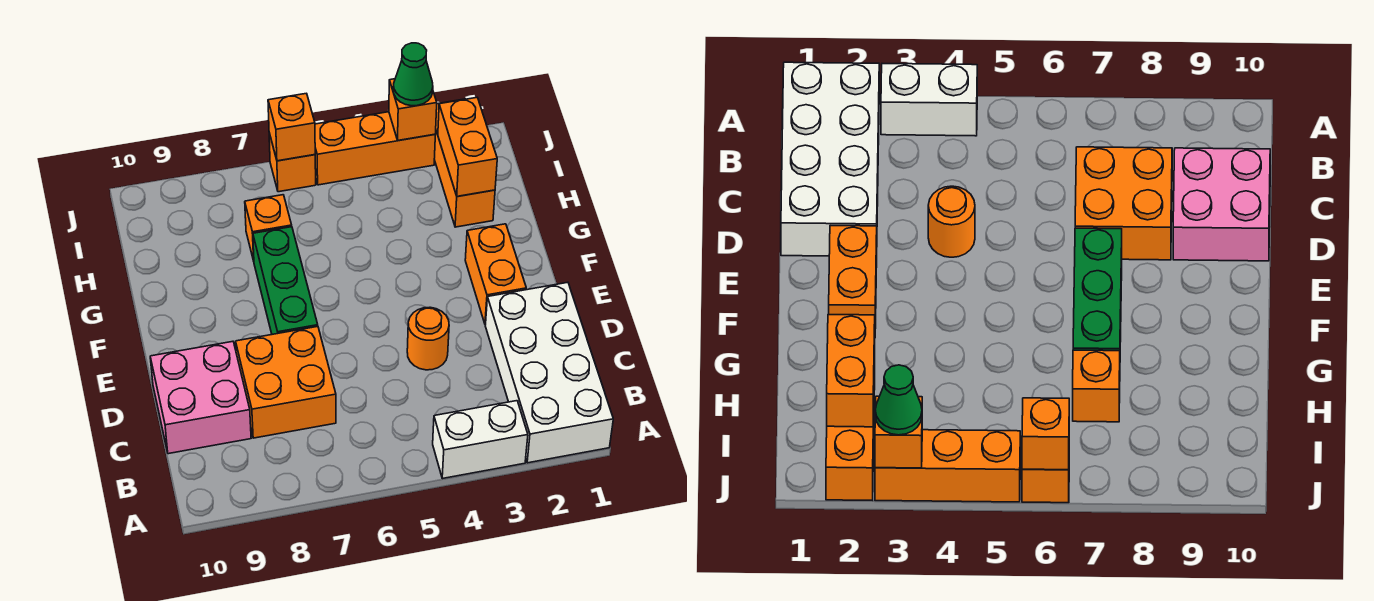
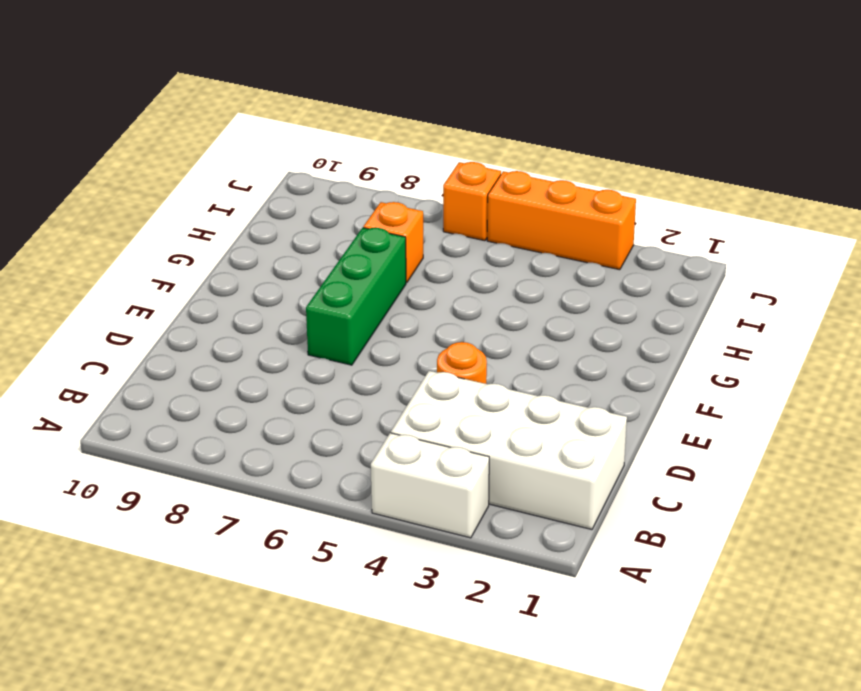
white 2x4 brick [391,371,627,529] -> white 2x4 brick turned to [485,282,613,463]
none -> orange 2x2 brick [236,327,336,438]
none -> pink 2x2 brick [150,341,251,454]
none -> orange 1x2 brick [465,224,526,325]

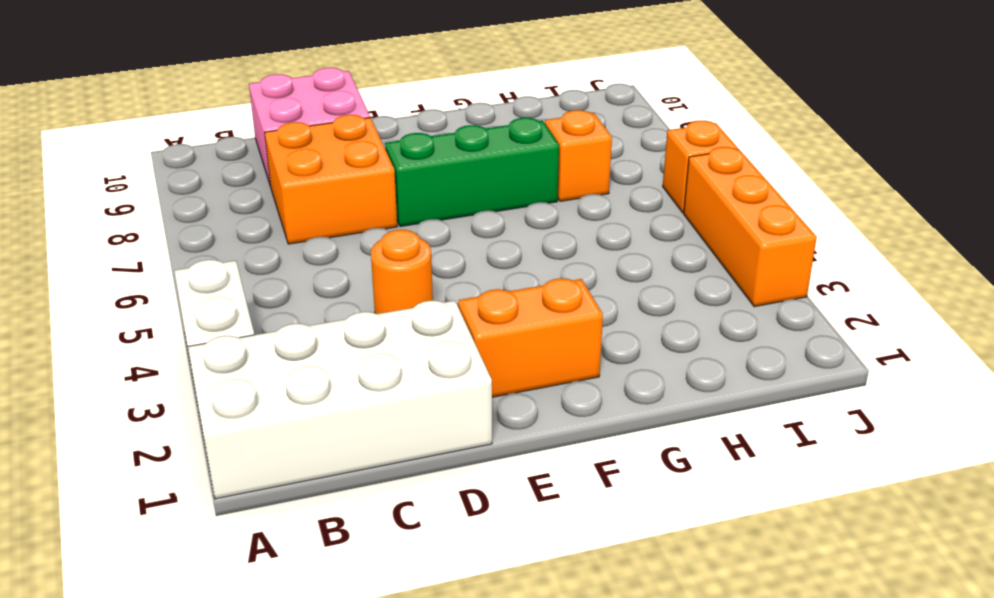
none -> orange 1x3 brick [434,99,495,227]
none -> orange 1x2 brick [438,98,497,196]
none -> orange 1x1 brick [389,79,437,140]

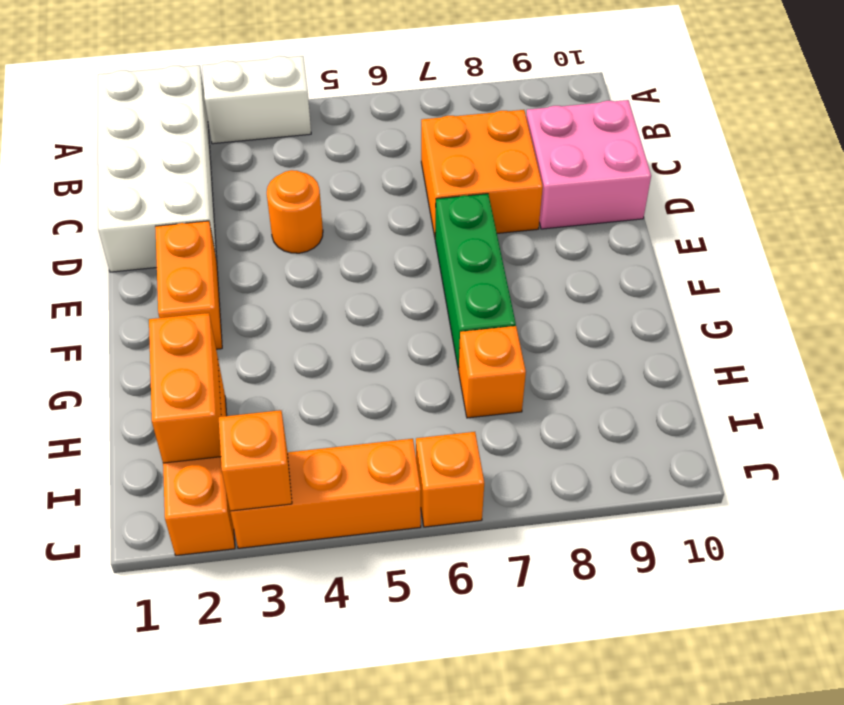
none -> orange 1x1 brick [268,93,315,161]
none -> green 1x1 cone [393,43,433,106]

